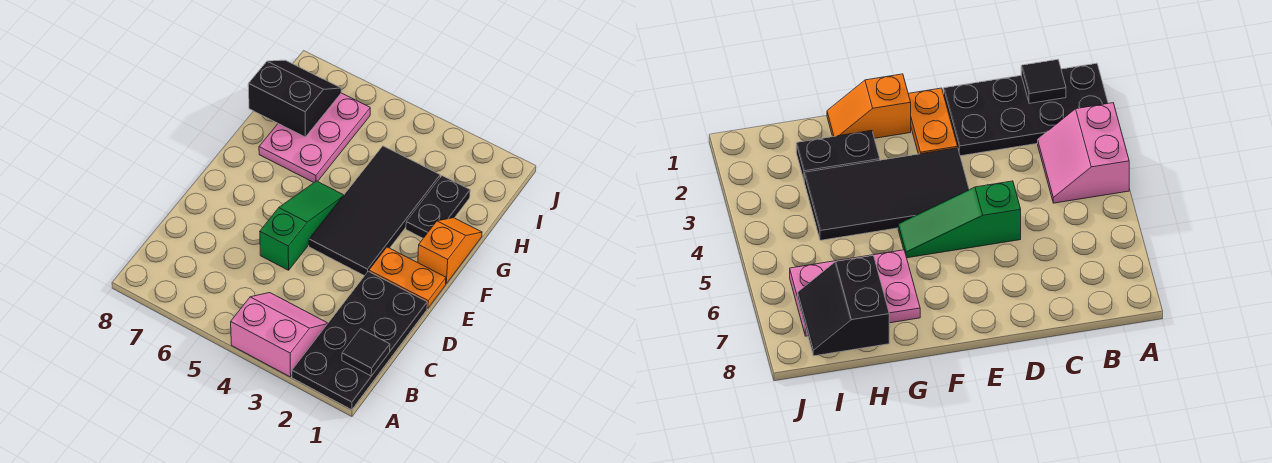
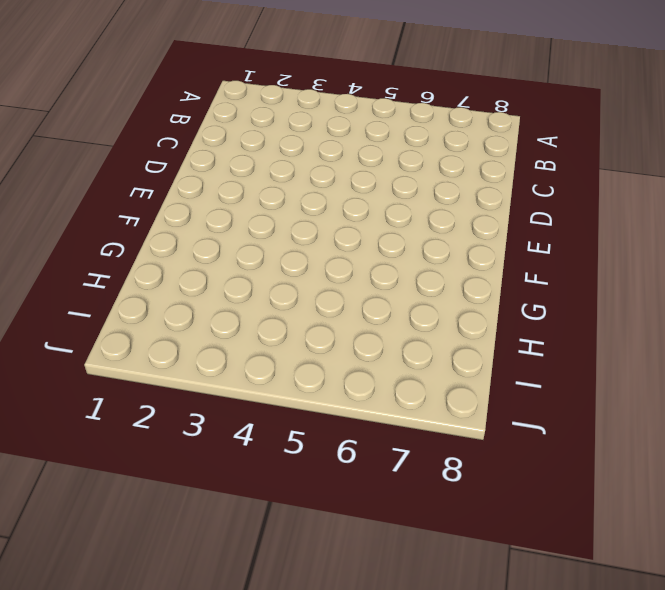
none -> black 2x4 plate [292,271,427,410]
none -> pink 2x2 slope [231,293,328,377]

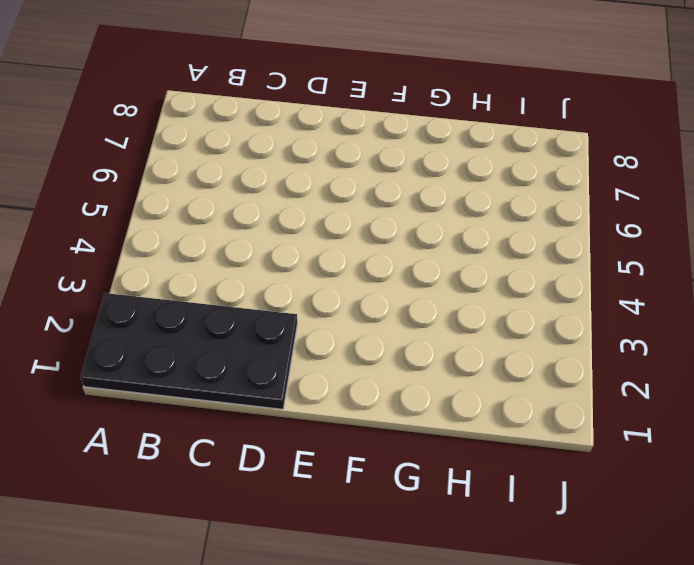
none -> pink 2x2 slope [231,293,328,377]
none -> green 1x3 slope [260,181,343,270]

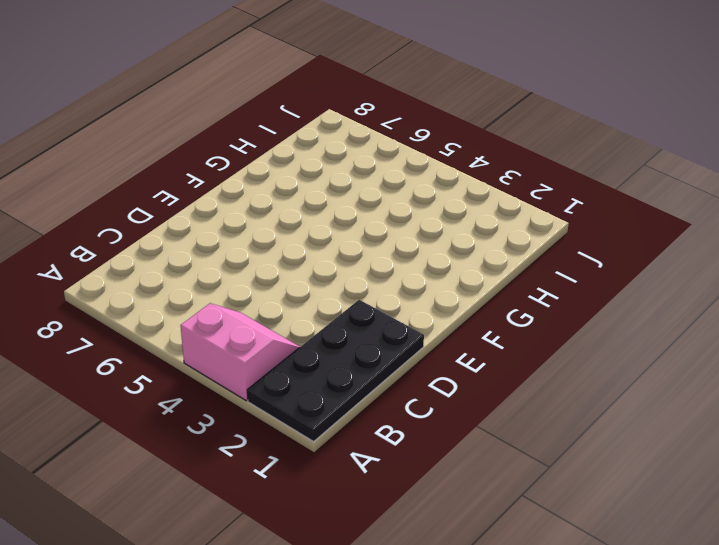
none -> green 1x3 slope [260,181,343,270]
none -> orange 1x2 plate [369,247,446,308]

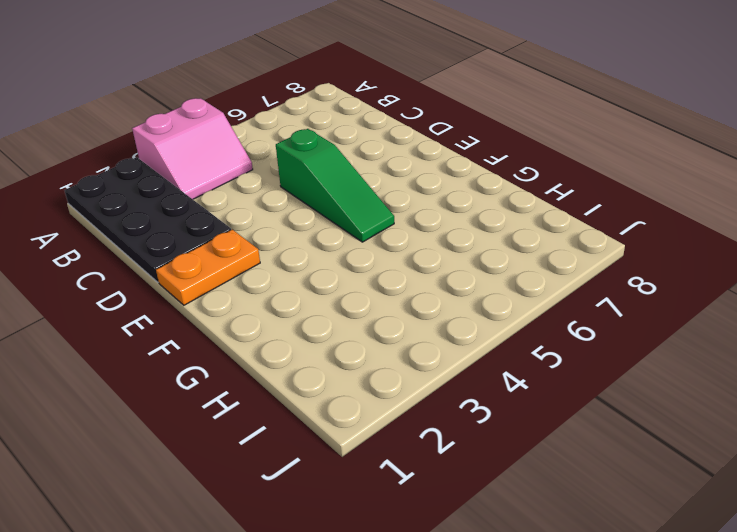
none -> black 2x4 tile [309,146,440,276]
none -> orange 1x2 slope [418,218,482,284]

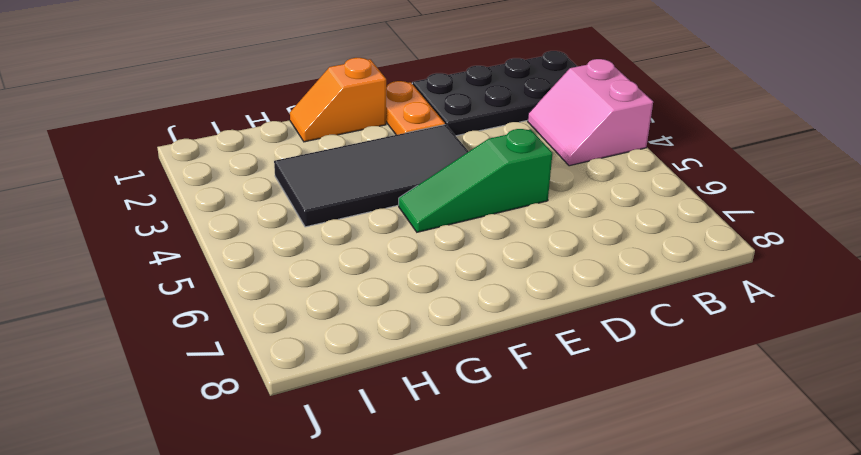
none -> black 1x2 plate [406,176,470,238]
none -> pink 2x3 plate [259,93,370,182]

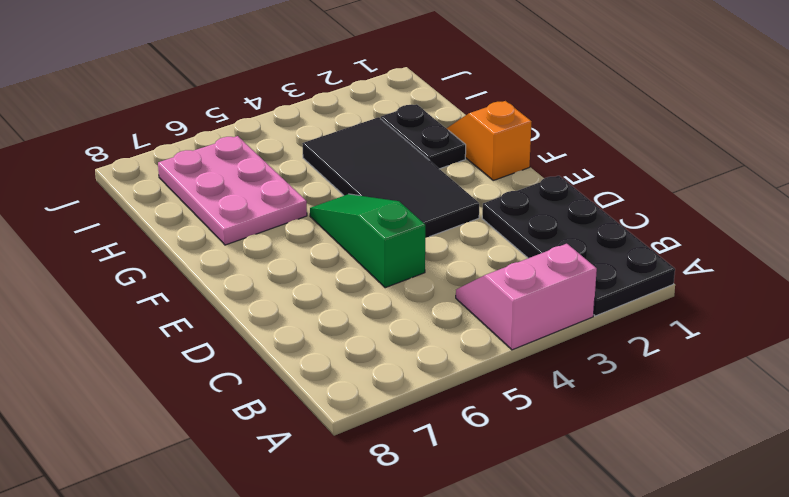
none -> orange 1x2 plate [369,247,446,308]
none -> black 1x1 tile [342,329,390,376]

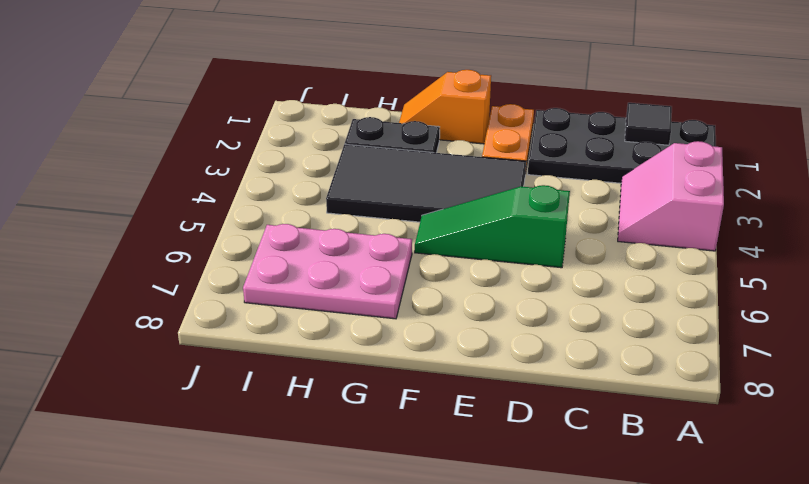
none -> black 2x2 slope [248,60,341,137]

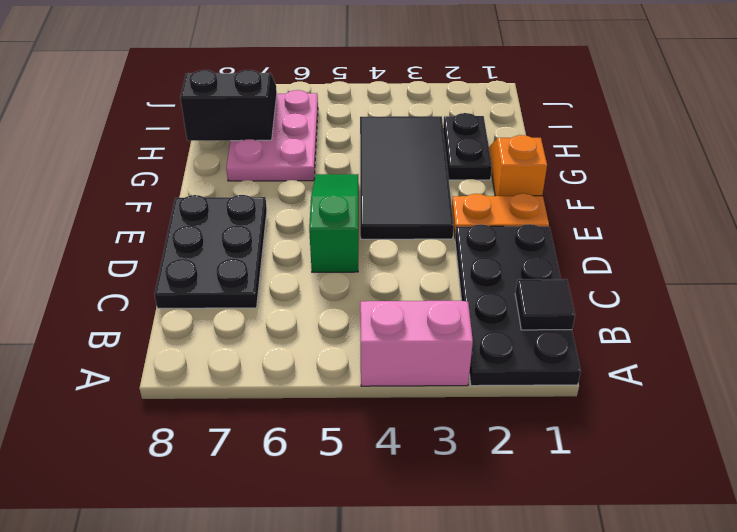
black 2x3 plate [155,195,267,308] -> none

